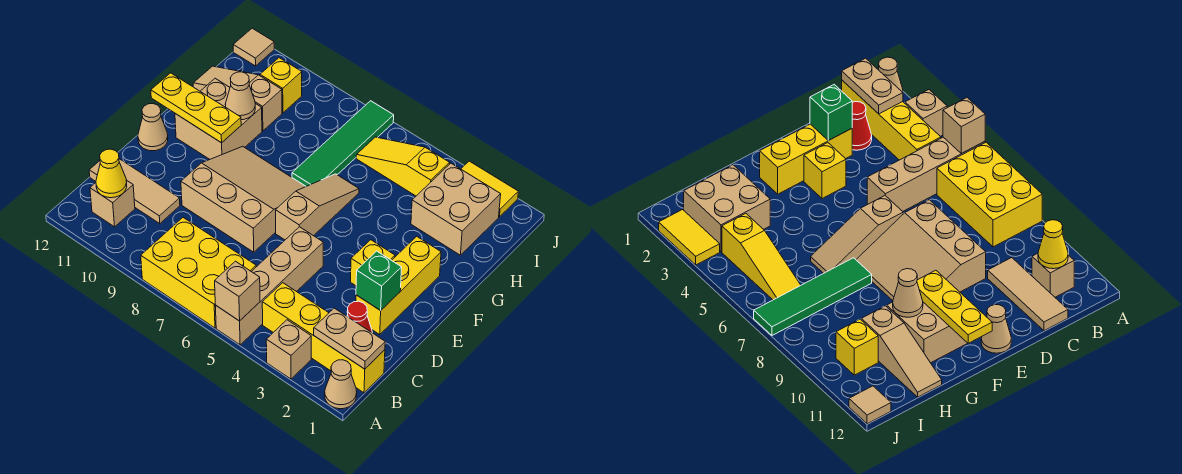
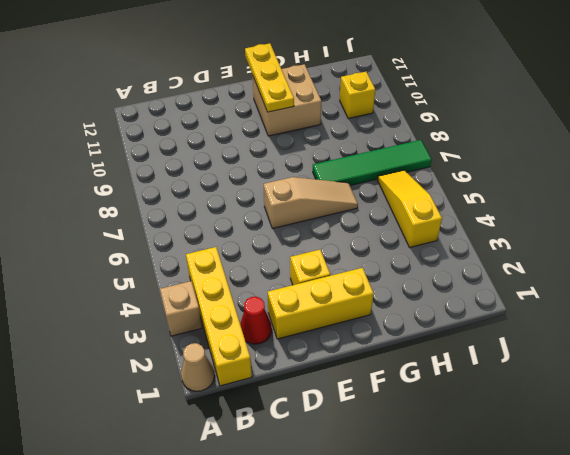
none -> tan 1x4 brick [215,227,323,345]
none -> yellow 2x3 brick [141,218,256,328]
none -> tan 1x1 brick [90,180,135,227]

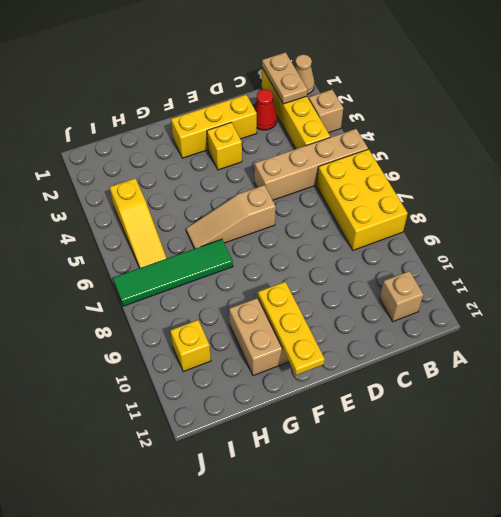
none -> tan 1x3 tile [89,159,180,224]
none -> tan 3x3 slope [181,146,306,252]
none -> tan 1x1 cone [138,104,168,151]

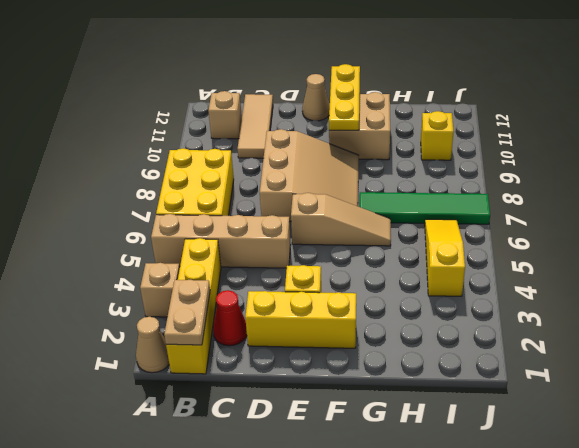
none -> tan 2x2 brick [411,163,501,255]
none -> tan 1x3 slope [193,66,282,131]
none -> yellow 1x2 tile [461,161,518,217]

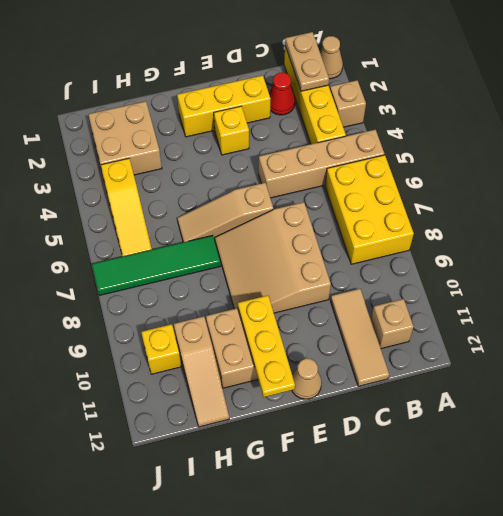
none -> yellow 1x2 tile [461,161,518,217]
none -> tan 1x1 tile [233,28,274,66]
none -> tan 1x1 brick [215,261,260,321]

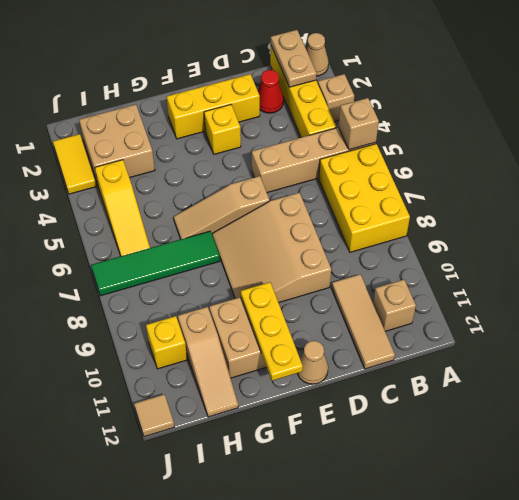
none -> yellow 1x1 cone [96,149,127,198]
none -> green 1x1 brick [356,251,402,311]
none -> tan 1x1 cone [225,72,255,120]

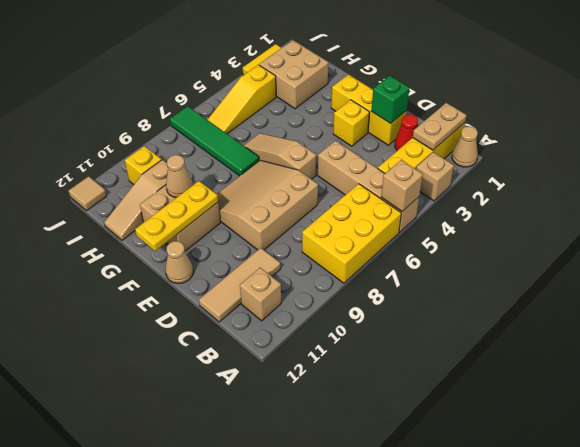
none -> yellow 1x1 cone [96,149,127,198]

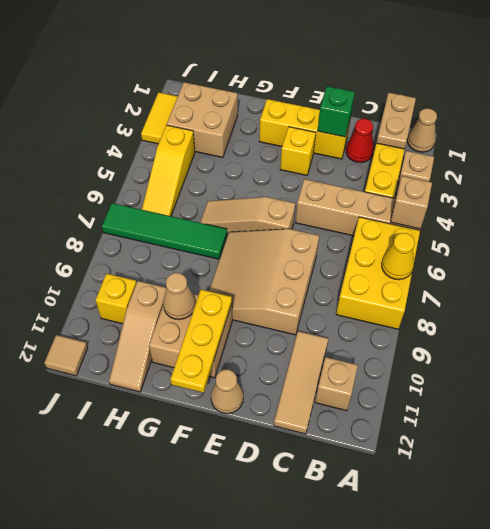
yellow 1x1 cone [382,233,415,280] -> yellow 1x1 cone moved to [96,149,127,198]

